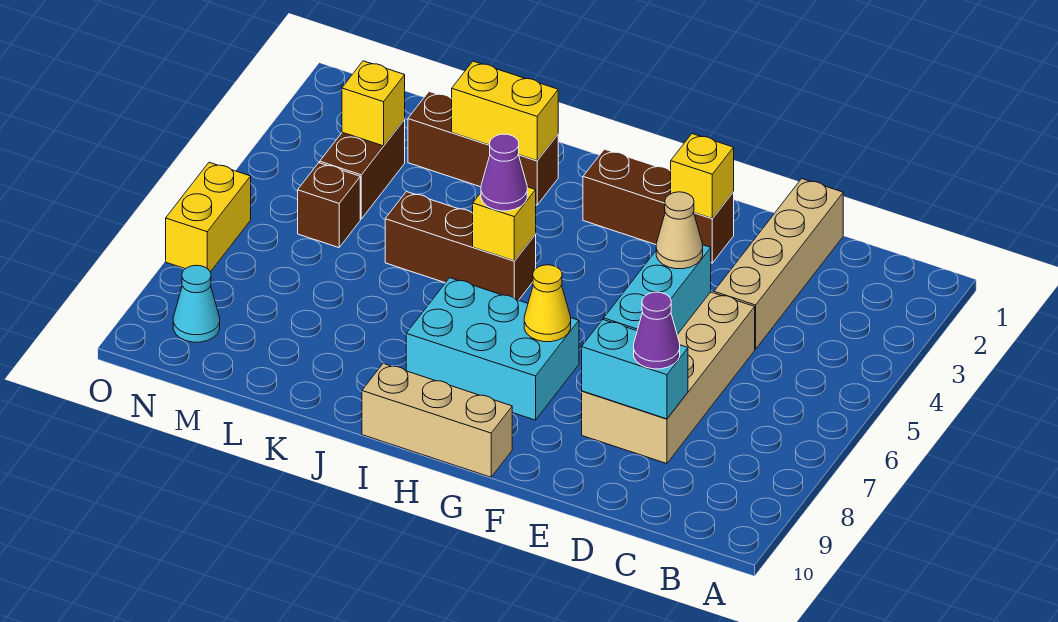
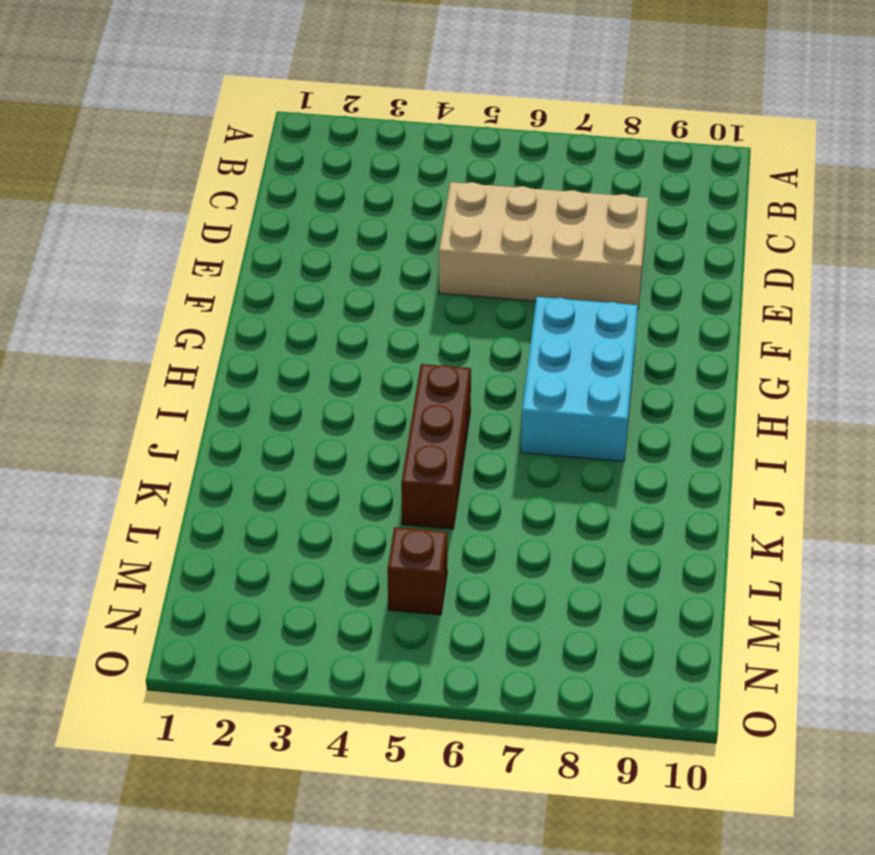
none -> tan 1x4 brick [714,179,843,349]
none -> brown 1x3 brick [583,149,734,263]
none -> tan 1x3 brick [362,363,512,477]

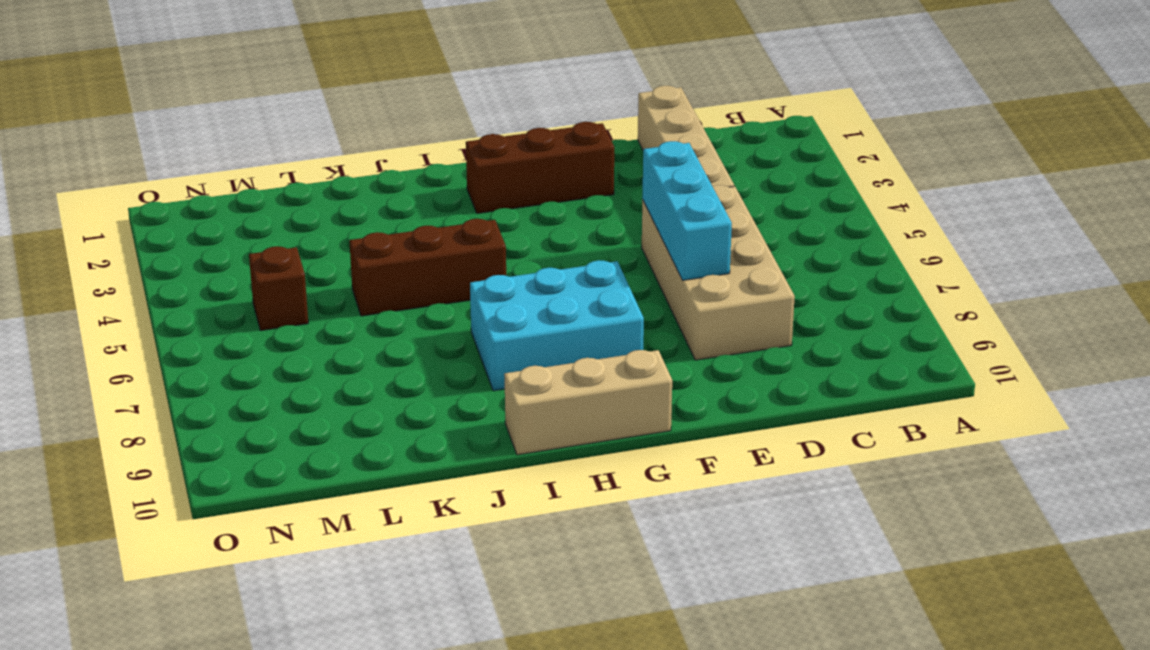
none -> brown 1x3 brick [408,92,558,205]
none -> brown 1x2 brick [320,120,405,219]
none -> cyan 1x1 cone [173,265,220,342]

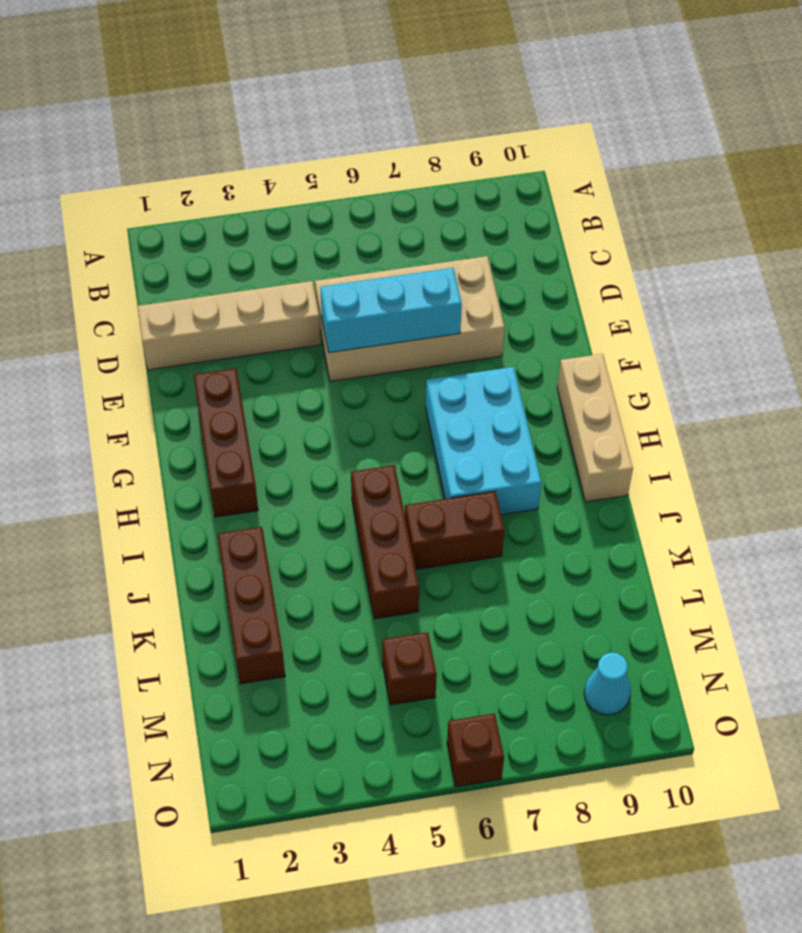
brown 1x2 brick [405,492,504,570] -> brown 1x2 brick moved to [320,120,405,219]
brown 1x1 brick [447,713,504,787] -> yellow 1x2 brick [166,162,251,272]
none -> cyan 1x2 brick [582,320,688,419]
none -> yellow 1x1 brick [671,134,734,218]
none -> yellow 1x1 cone [524,265,571,342]

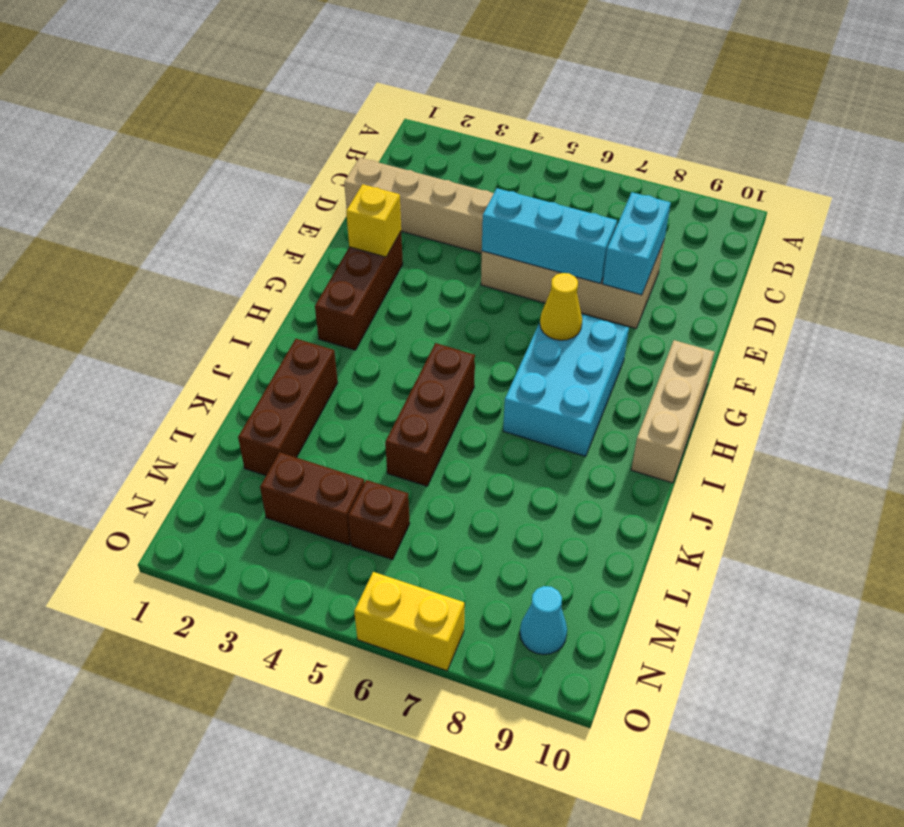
none -> yellow 1x1 brick [473,187,536,261]
none -> yellow 1x2 brick [452,61,558,161]
none -> yellow 1x1 brick [342,61,405,146]

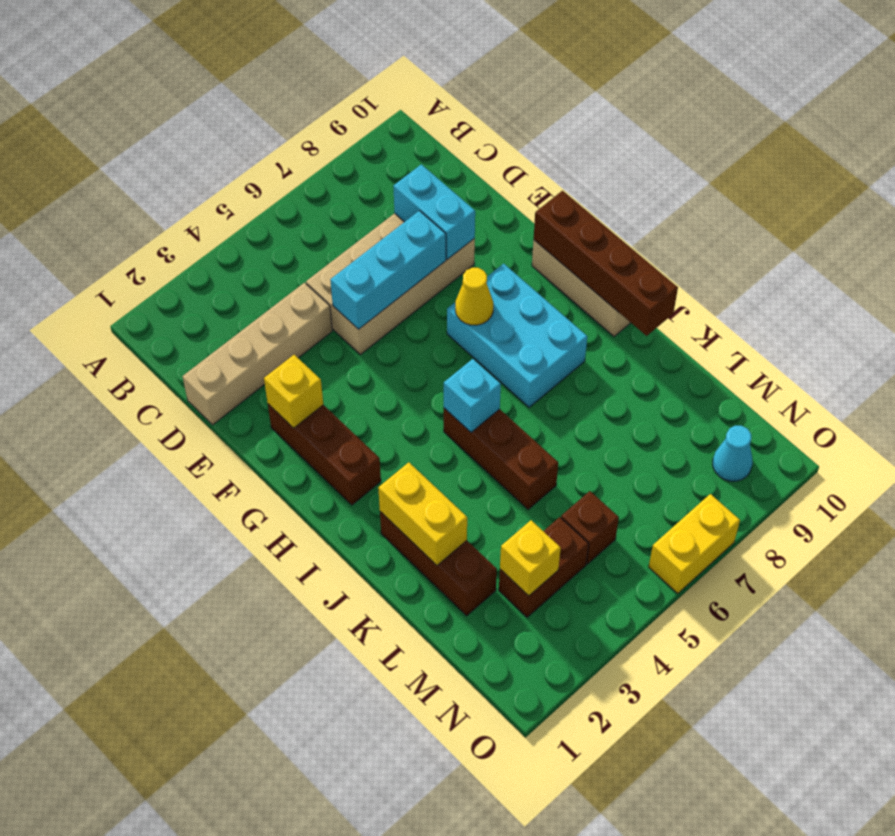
brown 1x4 brick [534,191,678,336] -> none
cyan 1x1 brick [444,359,501,432] -> yellow 1x1 brick [473,187,536,261]
none -> purple 1x1 cone [634,292,680,369]
none -> tan 1x1 cone [656,192,703,269]
none -> purple 1x1 cone [481,134,527,211]

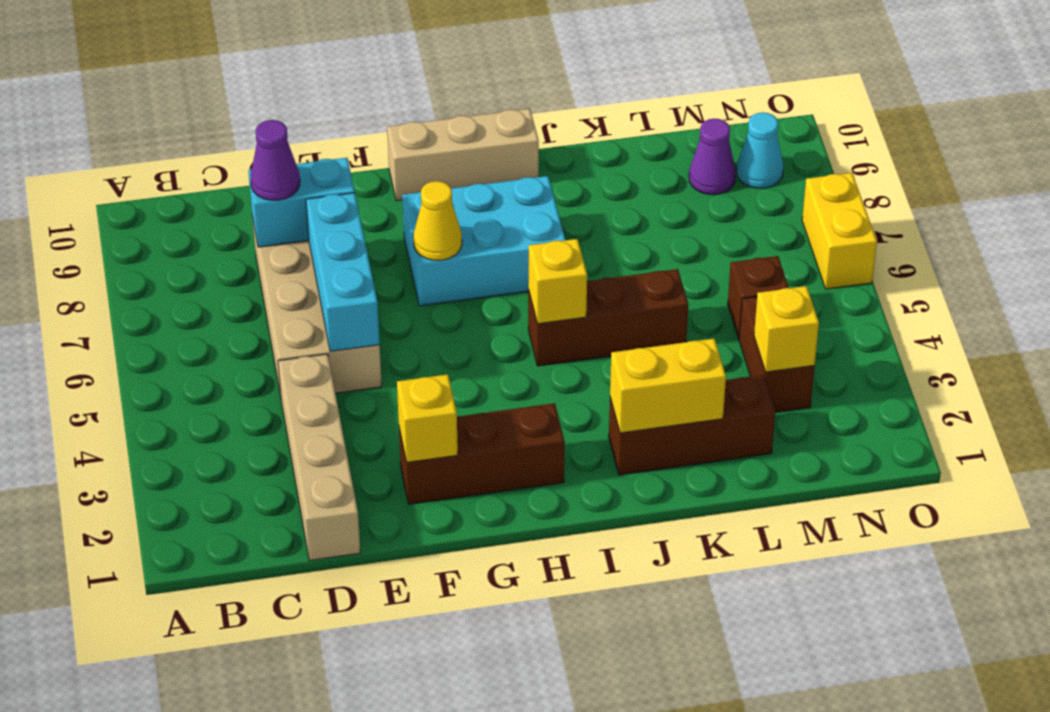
purple 1x1 cone [689,119,736,195] -> purple 1x1 cone moved to [481,134,527,211]
none -> tan 1x1 cone [656,192,703,269]

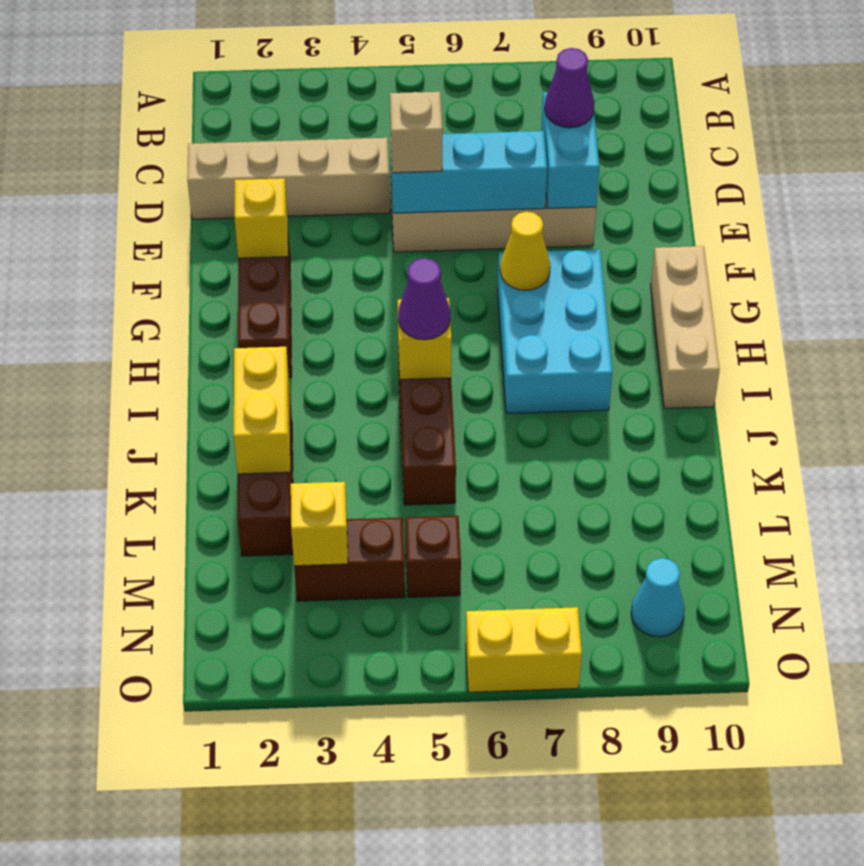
tan 1x1 brick [390,92,443,173] -> tan 1x1 cone [656,192,703,269]

